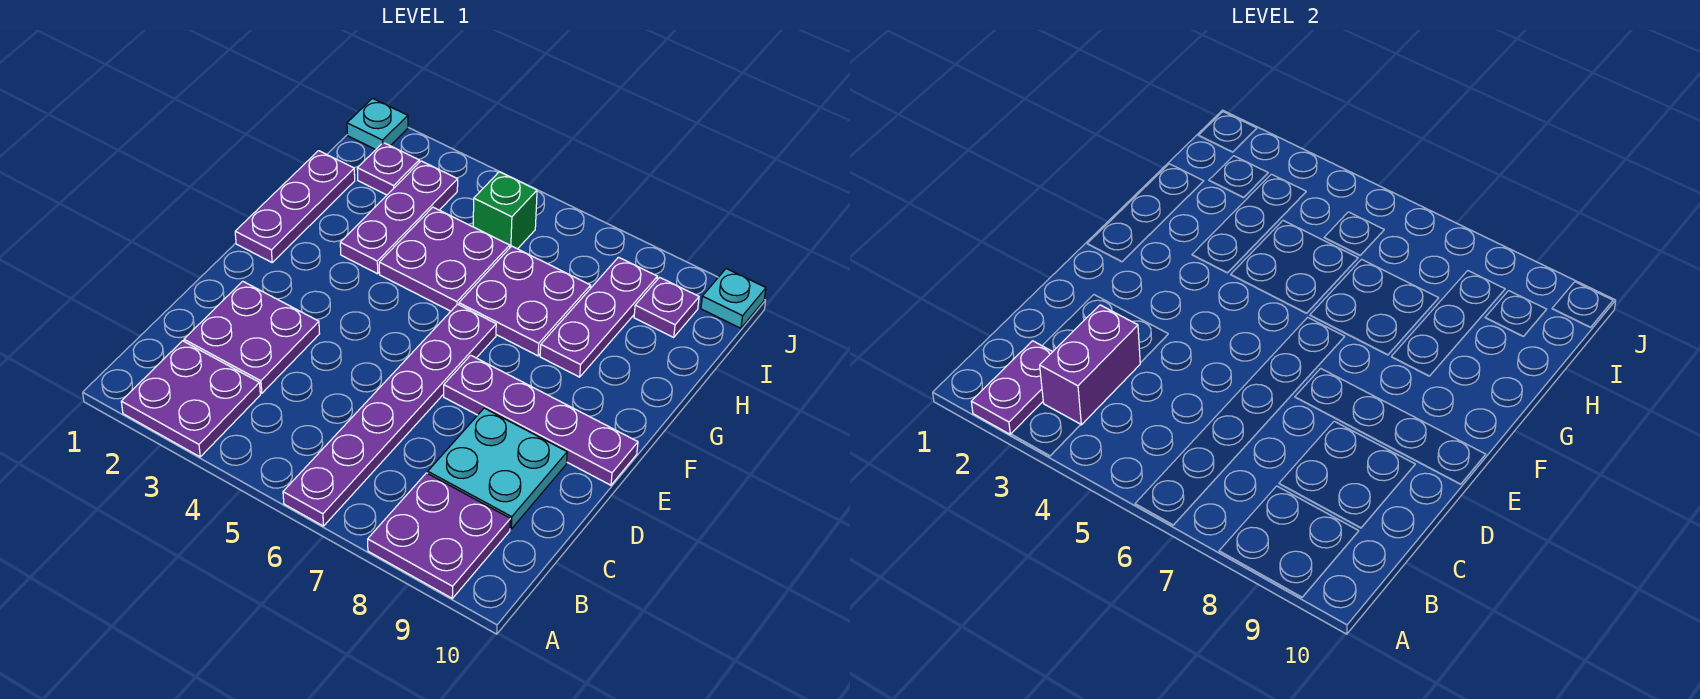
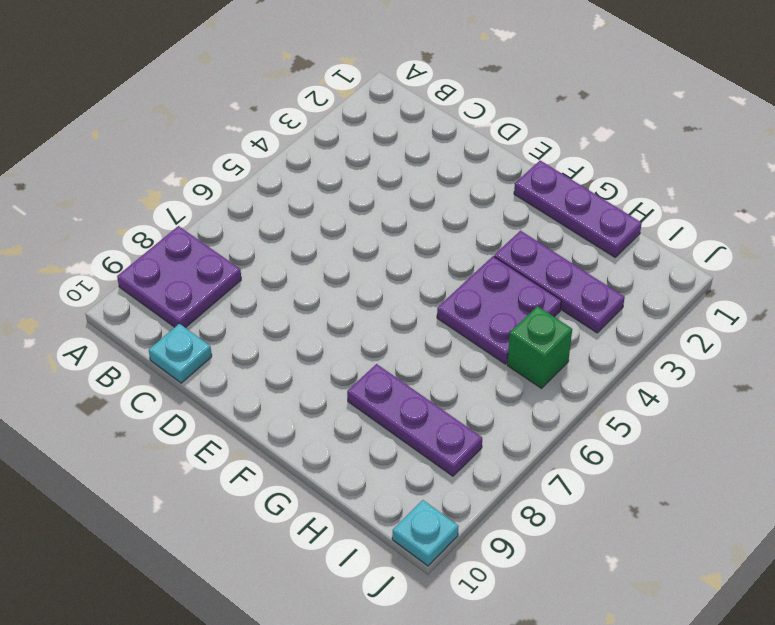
cyan 1x1 plate [149,324,212,383] -> cyan 1x1 plate moved to [347,98,408,149]
none -> purple 2x2 plate [121,341,260,457]
none -> purple 1x6 plate [283,304,496,526]
none -> purple 2x2 plate [184,281,320,393]

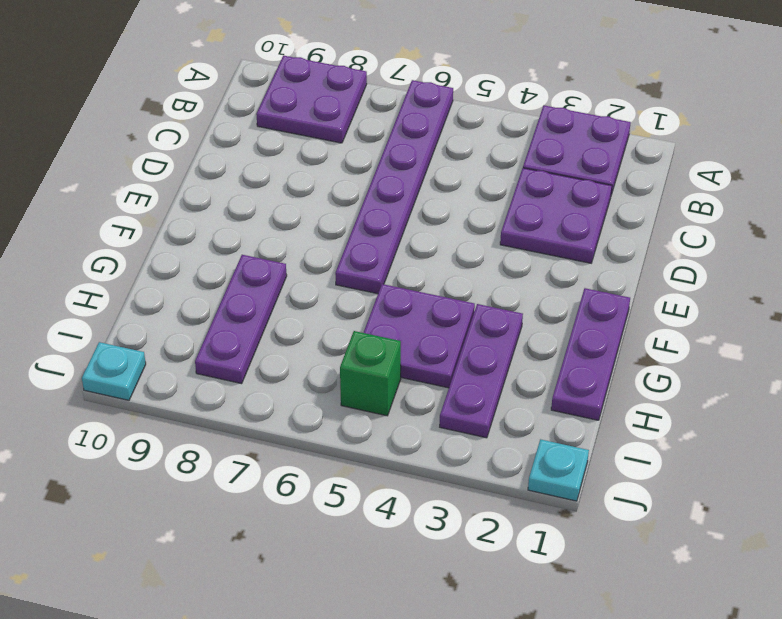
none -> cyan 2x2 plate [428,408,567,529]
none -> purple 1x4 plate [444,355,638,485]
none -> purple 2x2 plate [459,246,591,356]

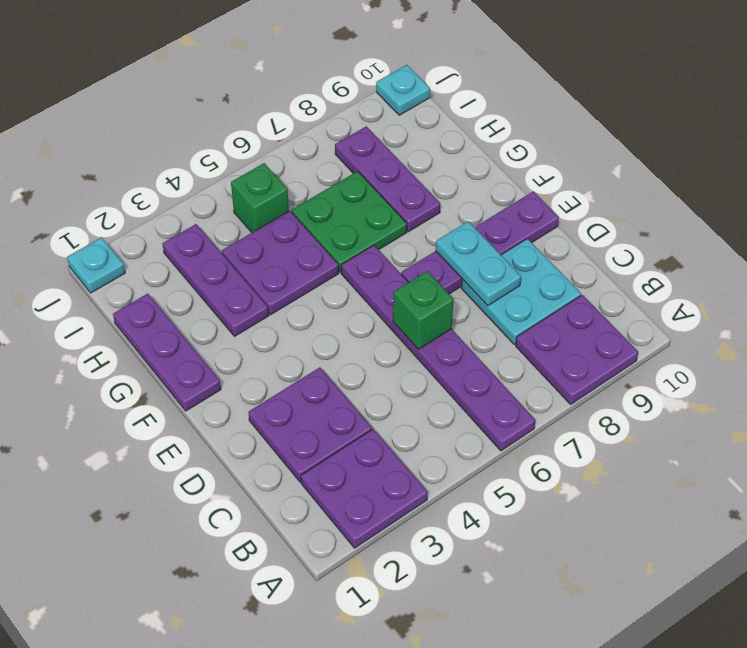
green 1x1 brick [393,271,454,349] -> none
cyan 1x2 plate [436,221,521,306] -> none
green 2x2 plate [292,171,407,273] -> purple 2x2 plate [459,246,591,356]
none -> purple 1x1 plate [357,143,419,195]
none -> purple 1x1 plate [634,277,699,337]
none -> purple 1x2 plate [971,341,1052,434]

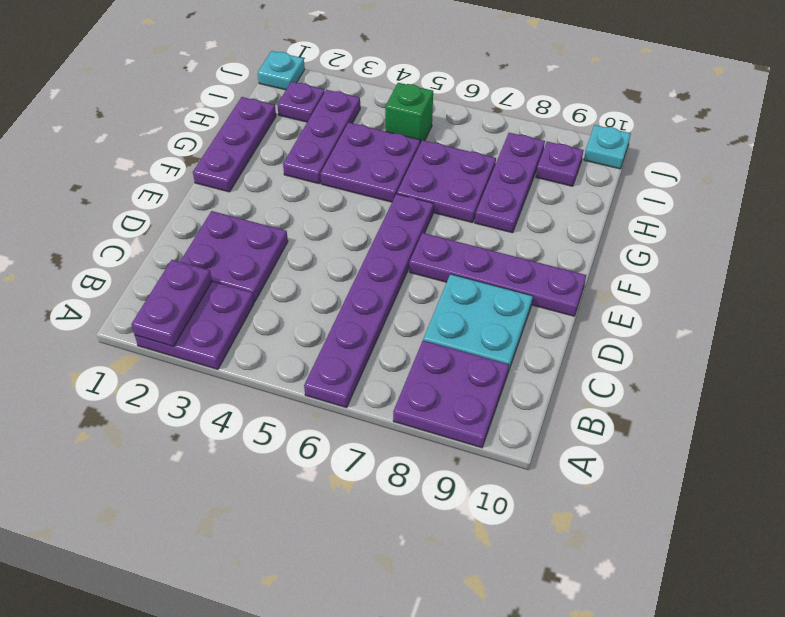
none -> purple 1x2 brick [1040,305,1140,425]

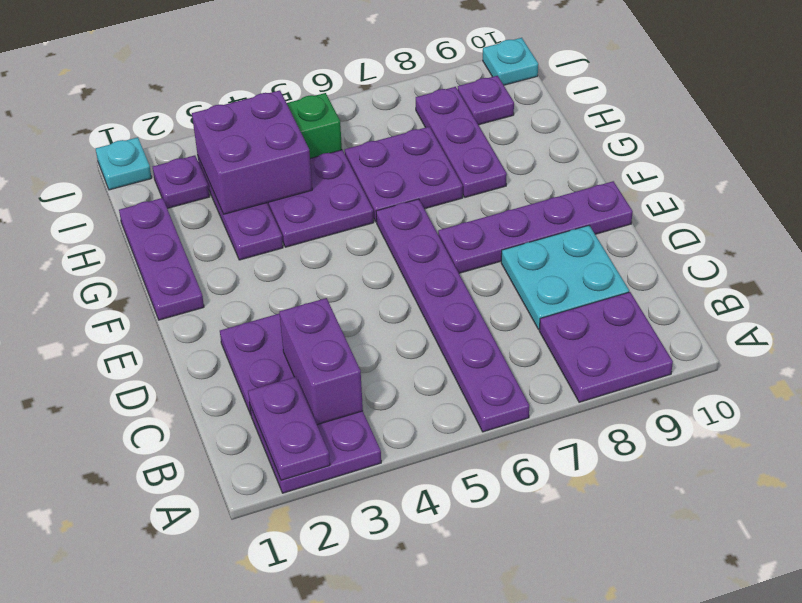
purple 2x2 brick [192,90,312,214] -> none

